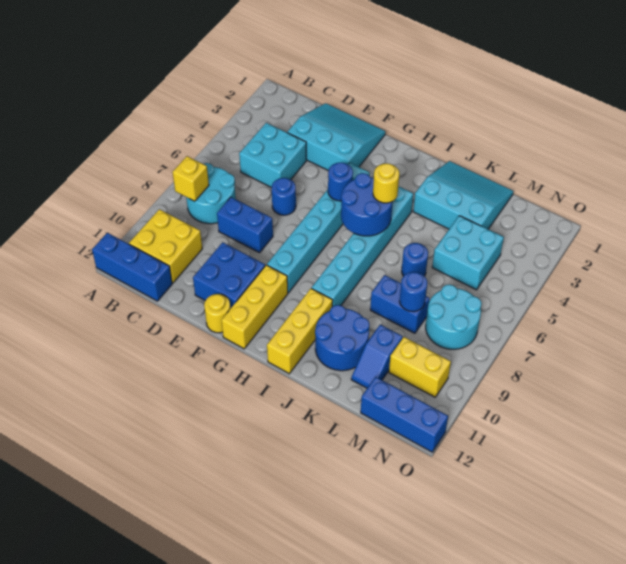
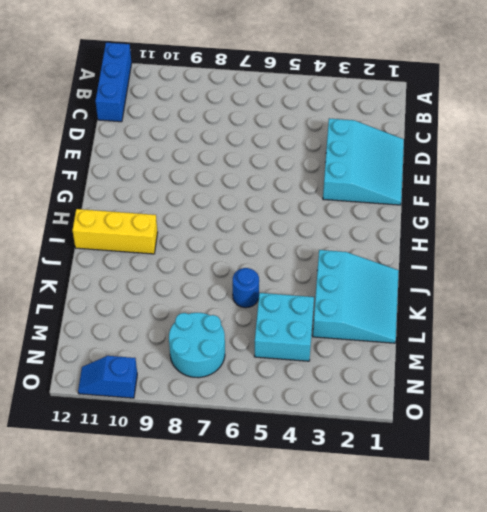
blue 1x2 slope [78,356,137,398] -> blue 1x2 slope moved to [351,325,403,388]
none -> cyan 2x2 round brick [186,163,236,224]
none -> yellow 2x2 brick [129,209,202,283]
none -> cyan 2x2 brick [239,123,306,188]

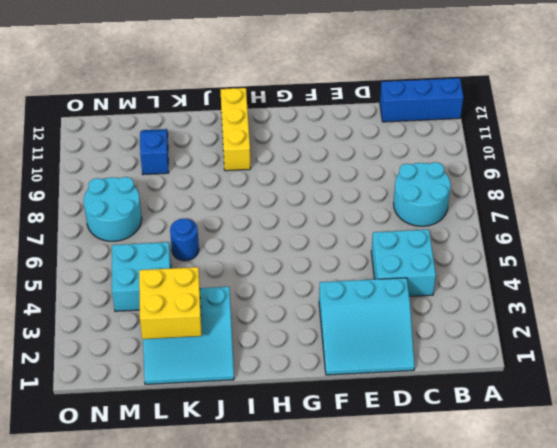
yellow 2x2 brick [139,267,202,339] -> yellow 2x2 brick moved to [129,209,202,283]
none -> blue 1x2 brick [217,197,273,253]
none -> blue 1x1 round brick [272,178,296,215]
none -> blue 2x2 brick [193,242,265,308]

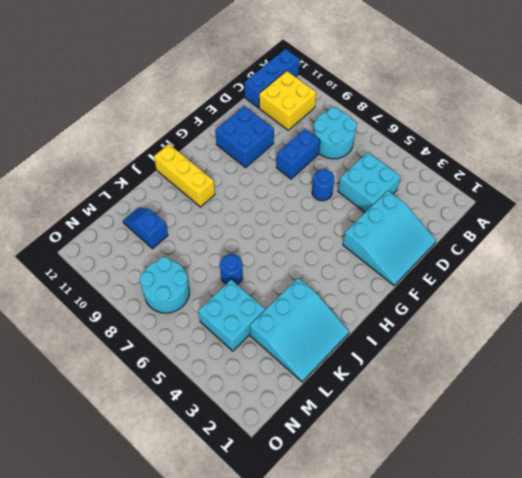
none -> yellow 1x1 round brick [204,294,231,333]
none -> cyan 1x6 brick [267,163,370,293]
none -> yellow 1x3 brick [222,265,288,349]

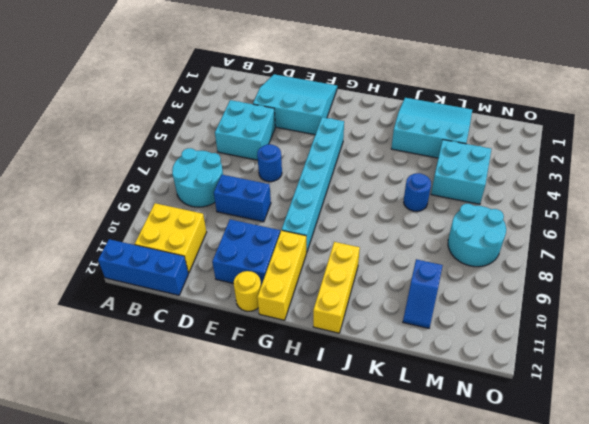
none -> cyan 1x6 brick [312,186,413,307]
none -> blue 2x2 round brick [315,305,369,371]
none -> blue 1x2 brick [370,275,430,333]

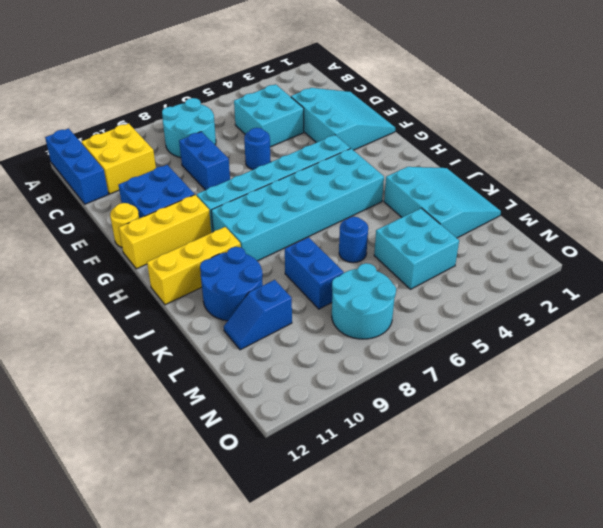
cyan 2x6 brick [211,148,384,261] -> cyan 1x6 brick [312,186,413,307]
none -> yellow 1x2 brick [389,337,451,397]
none -> blue 1x3 brick [361,377,448,452]
none -> yellow 1x1 brick [173,156,209,201]

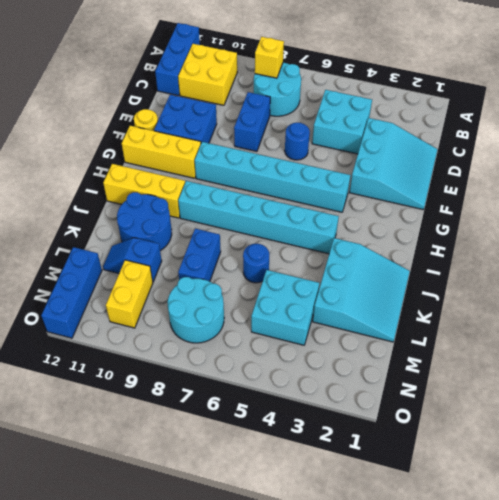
none -> blue 1x1 round brick [328,163,353,201]
none -> blue 2x2 round brick [341,173,393,236]
none -> blue 1x1 round brick [399,272,427,312]

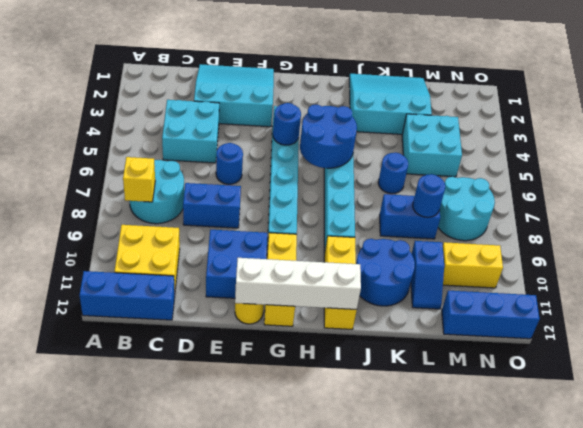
white 1x4 brick [235,258,361,310] -> none
none -> yellow 1x1 round brick [373,163,399,203]

